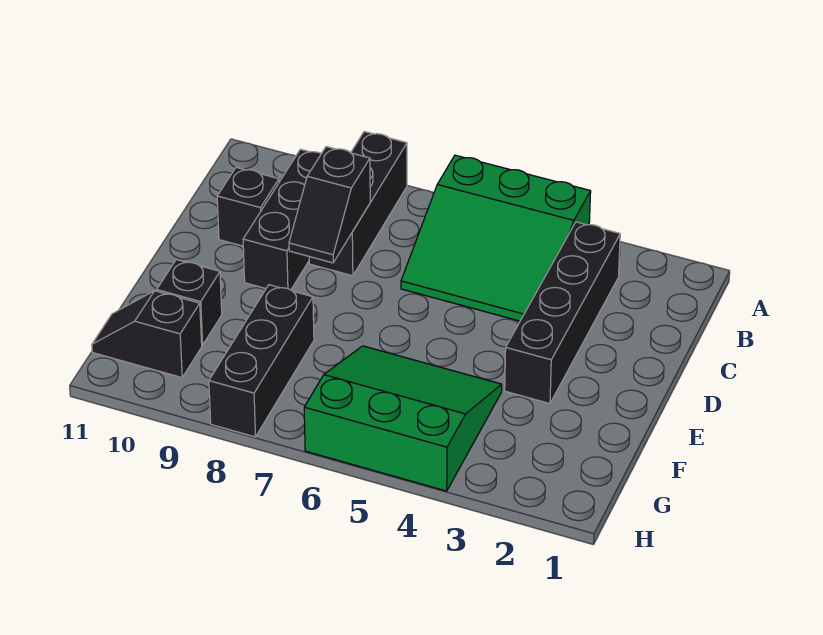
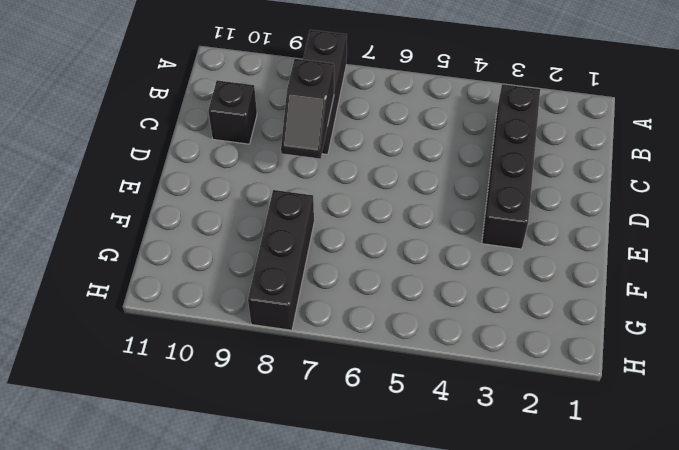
none -> green 3x3 slope [401,155,591,321]
none -> black 1x3 brick [243,149,321,290]

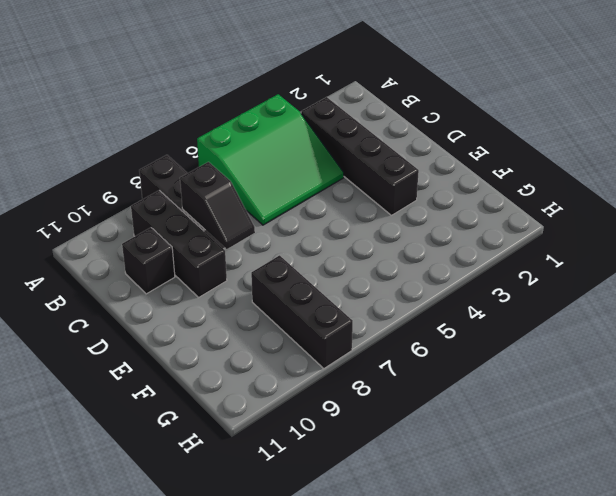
none -> green 3x3 slope [304,346,502,491]
none -> black 1x1 brick [157,259,222,345]

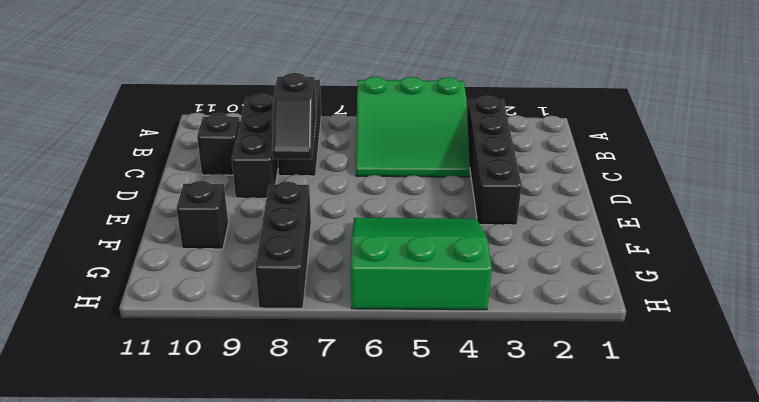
none -> black 1x2 slope [92,291,202,378]

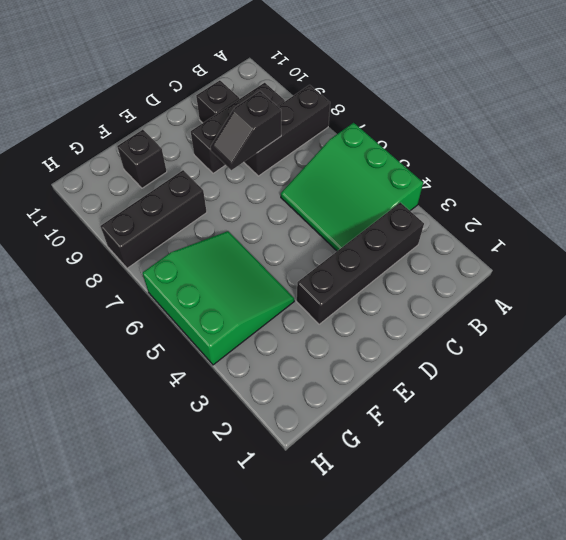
none -> black 1x2 slope [92,291,202,378]

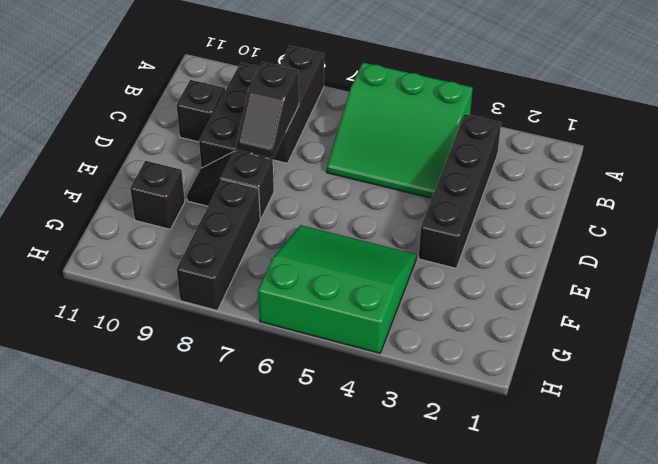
black 1x2 slope [187,151,274,219] -> black 1x2 slope moved to [92,291,202,378]

